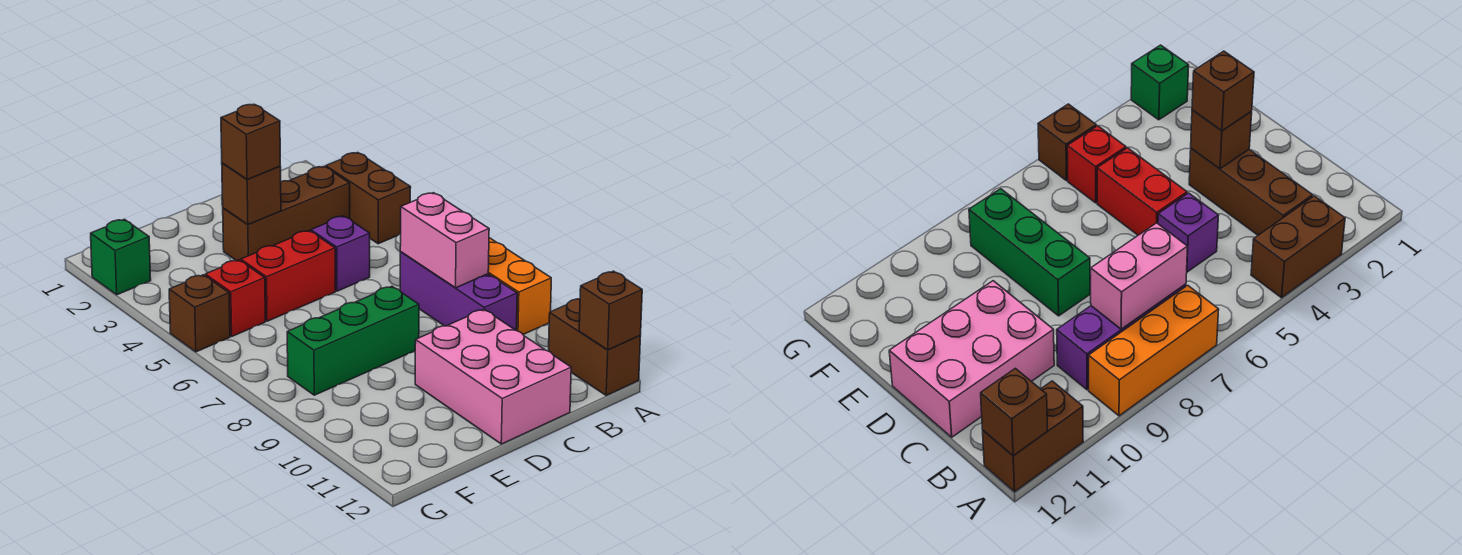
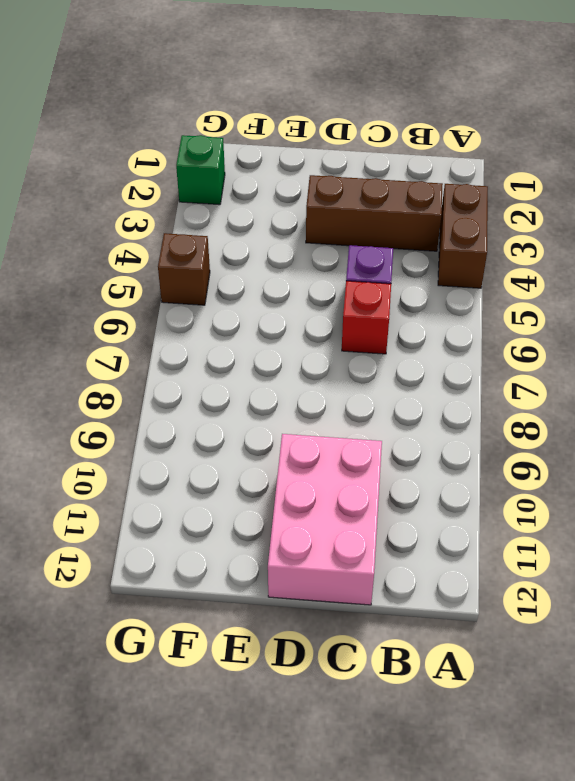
red 1x1 brick [342,281,391,354] -> red 1x1 brick moved to [205,260,265,336]
none -> orange 1x3 brick [488,238,551,334]
none -> brown 1x2 brick [549,299,641,395]
none -> purple 1x3 brick [400,252,517,330]

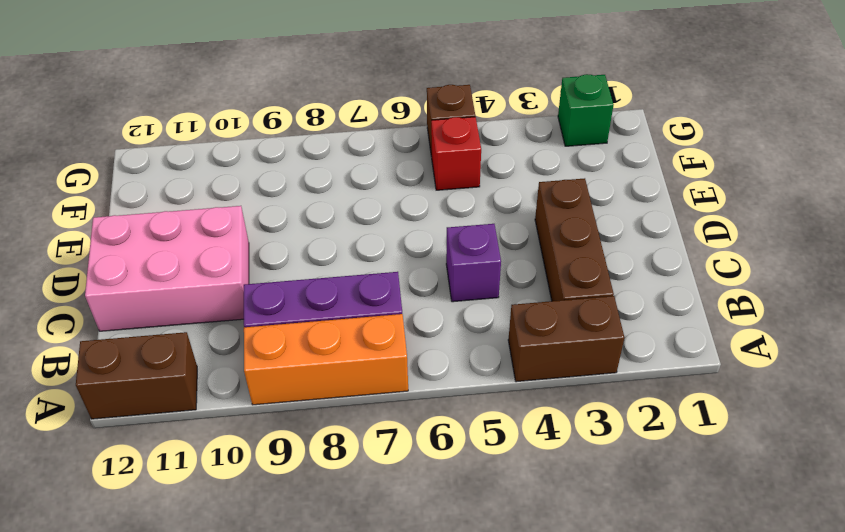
none -> red 1x2 brick [241,231,335,321]
none -> green 1x3 brick [287,286,419,395]
none -> brown 1x1 brick [579,271,642,350]

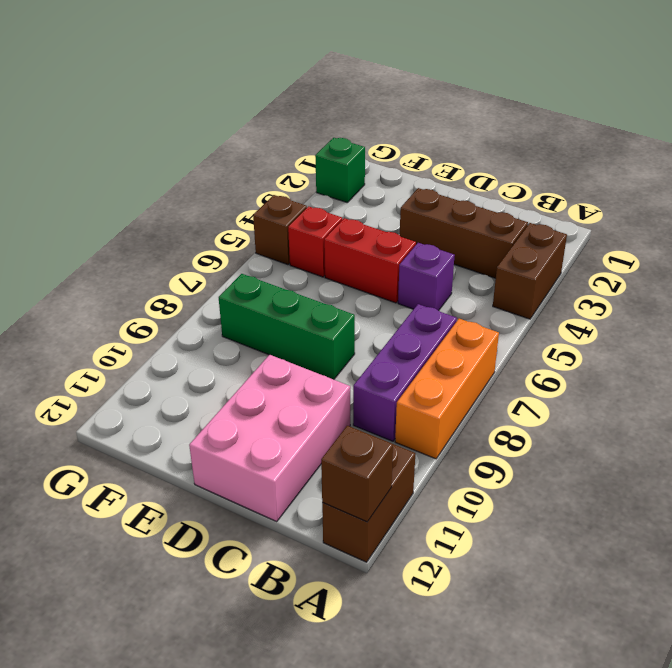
none -> pink 1x2 brick [400,193,489,288]
none -> brown 1x1 brick [222,163,281,224]
none -> brown 1x1 brick [221,104,280,179]

